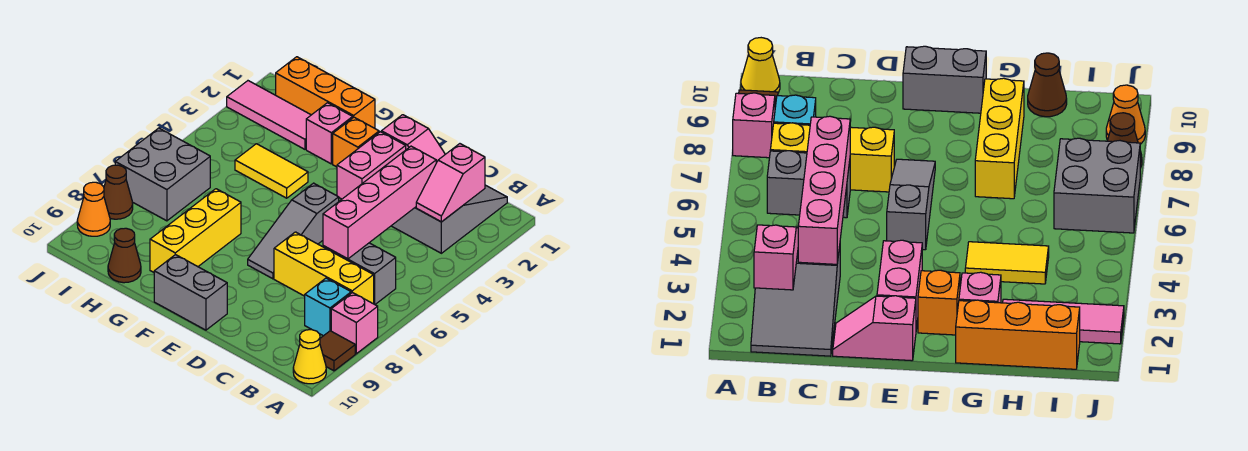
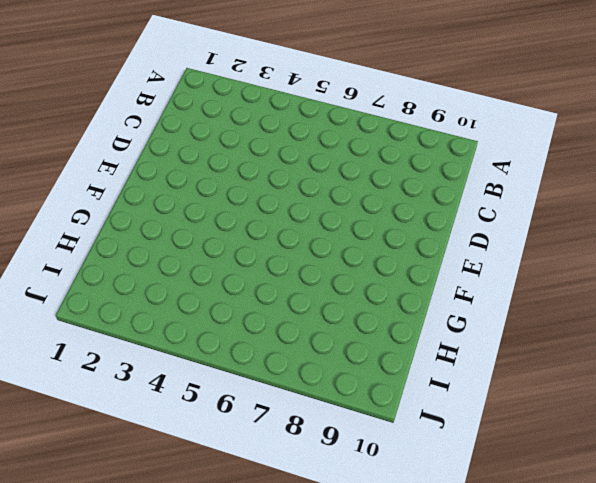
none -> pink 1x1 brick [331,292,378,354]
none -> brown 1x1 tile [320,331,355,371]
none -> yellow 1x1 cone [293,330,326,384]

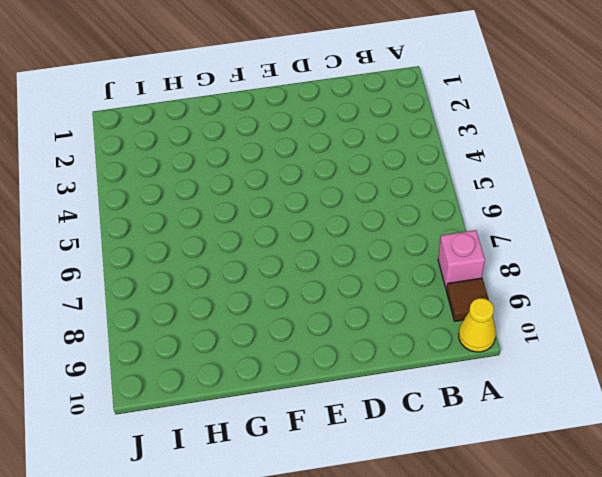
none -> grey 2x3 slope [392,185,507,253]
none -> grey 1x2 brick [323,243,396,304]
none -> yellow 1x3 brick [274,232,374,304]

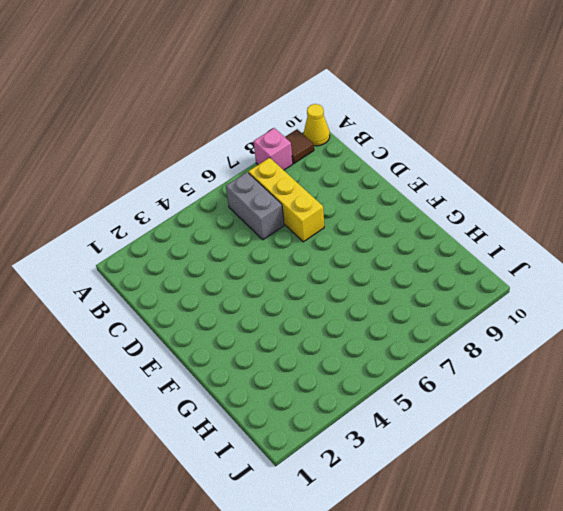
none -> grey 2x3 slope [392,185,507,253]
none -> cyan 1x1 brick [305,278,351,336]
none -> pink 1x2 slope [381,115,445,163]

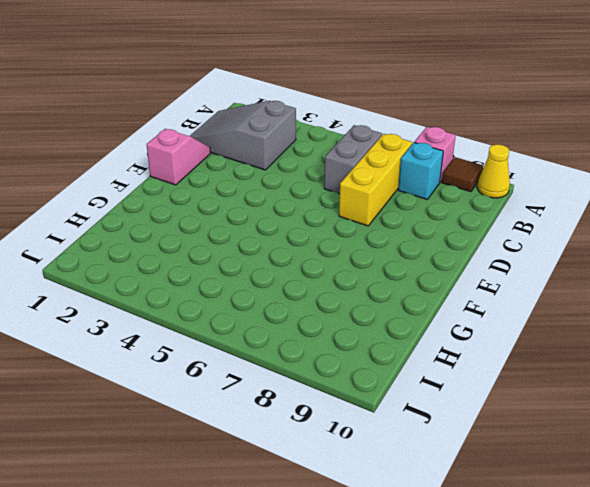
none -> pink 1x2 brick [337,132,406,199]
none -> grey 1x3 slope [248,183,339,279]
none -> grey 1x2 brick [154,254,227,330]

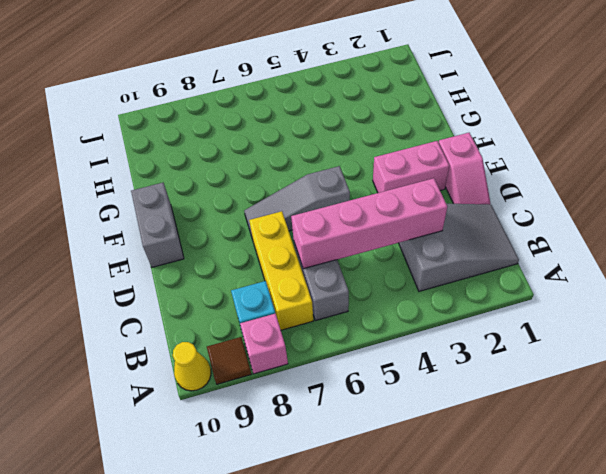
none -> orange 1x1 brick [333,117,379,167]
none -> orange 1x3 brick [276,57,375,128]
none -> pink 1x1 brick [306,103,353,164]

